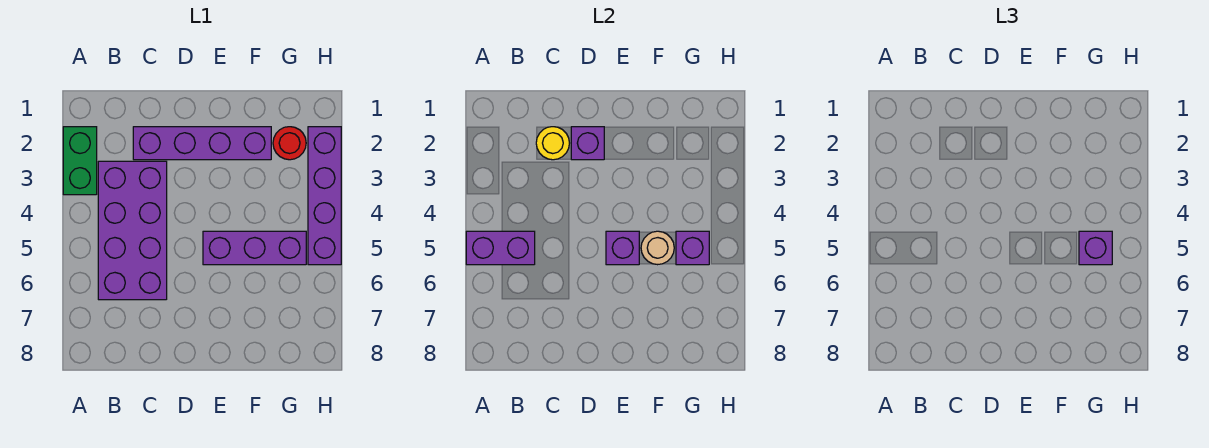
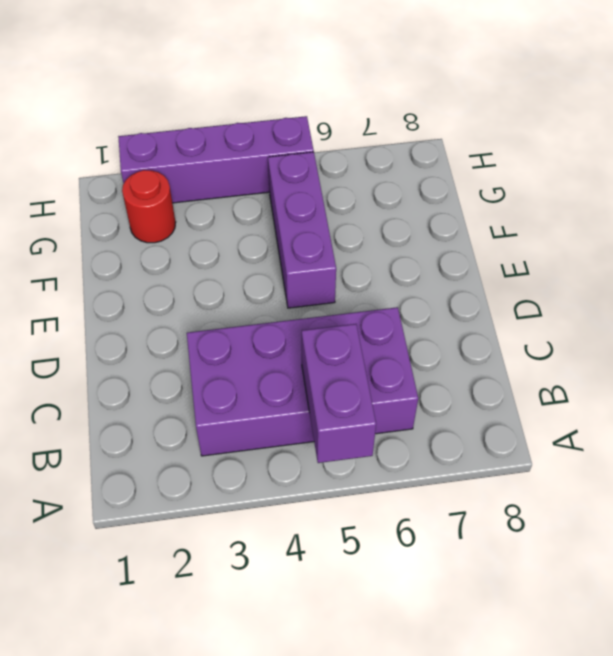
none -> green 1x2 brick [63,127,97,195]
none -> purple 1x4 brick [133,127,271,160]
none -> yellow 1x1 round brick [536,127,569,160]

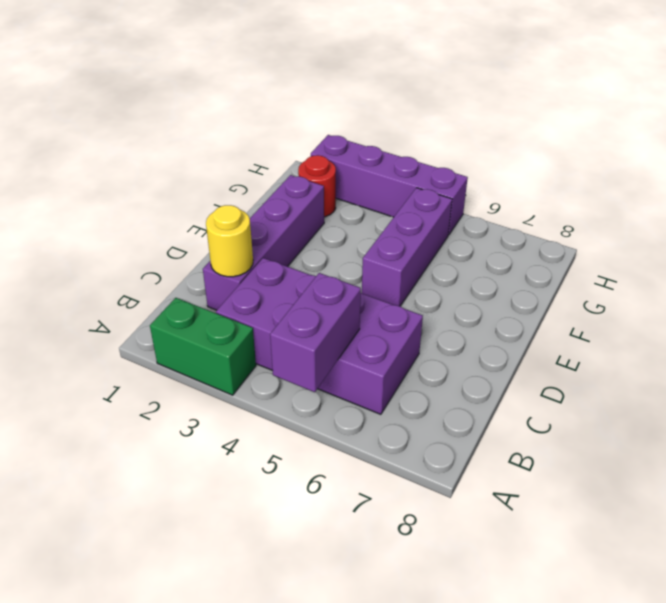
none -> purple 1x1 brick [571,127,604,160]
none -> purple 1x1 brick [606,231,639,265]
none -> tan 1x1 round brick [641,231,674,265]

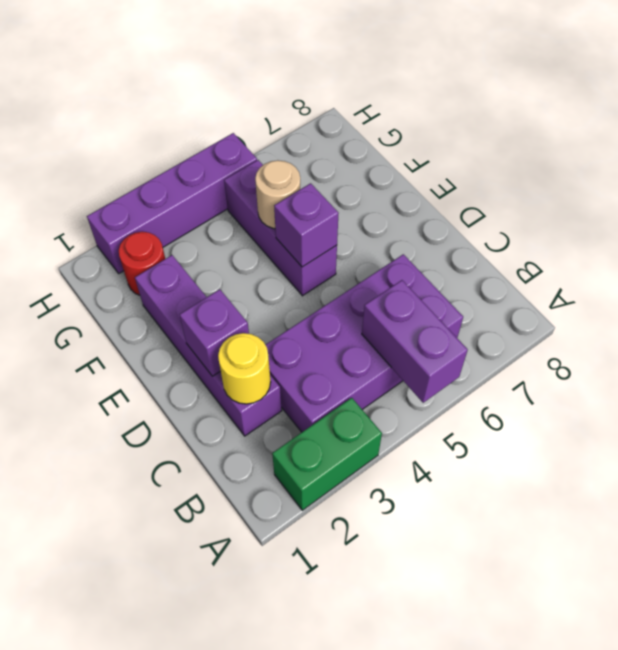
none -> purple 1x1 brick [676,231,709,265]
none -> purple 1x1 brick [1079,231,1112,265]

